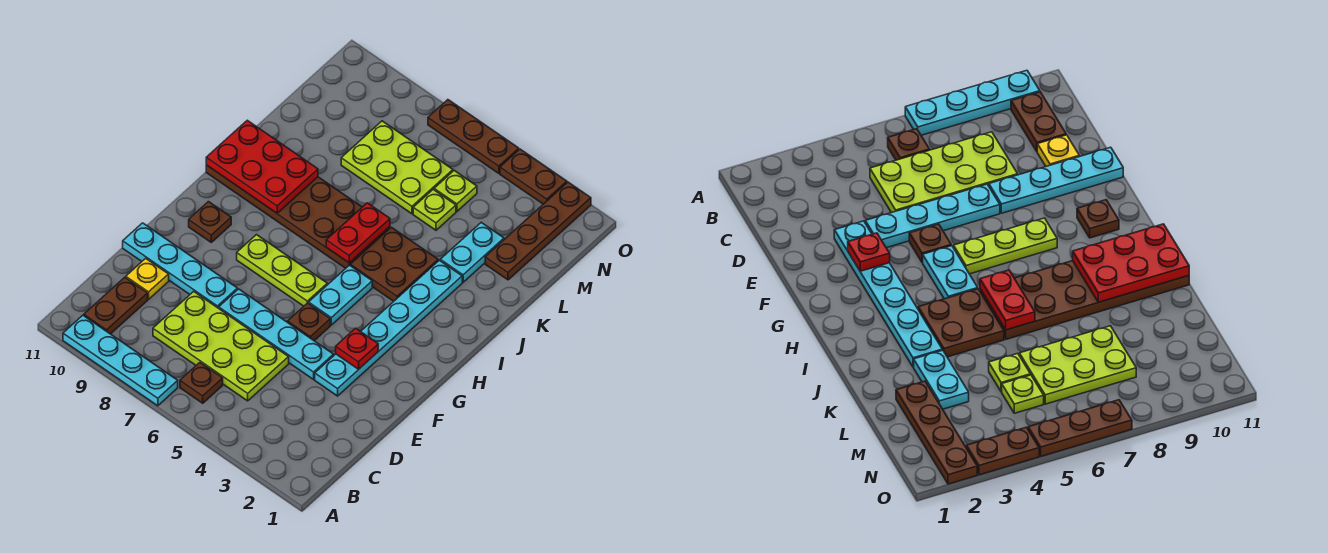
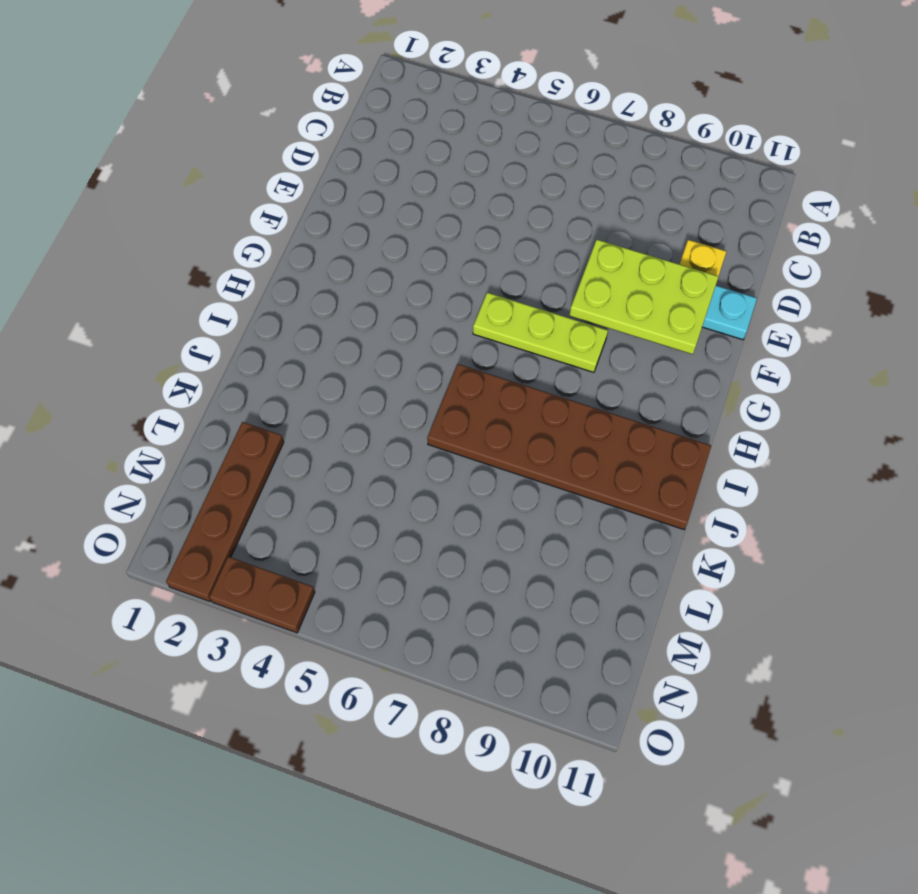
lime 2x3 plate [569,240,719,354] -> lime 2x3 plate moved to [341,121,453,214]
none -> cyan 1x4 plate [63,315,178,406]
none -> brown 1x1 plate [180,363,223,403]
none -> brown 1x2 plate [84,277,148,334]

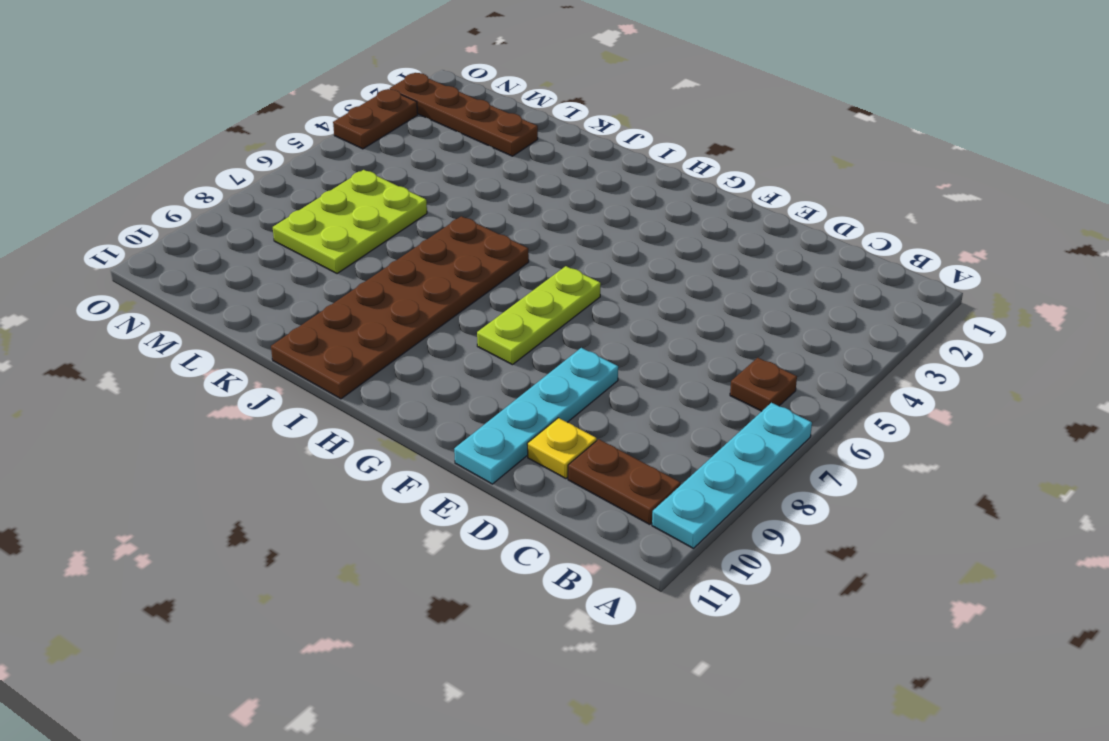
none -> lime 2x4 plate [153,291,289,401]
none -> cyan 1x6 plate [315,260,462,396]
none -> cyan 1x4 plate [219,289,334,379]

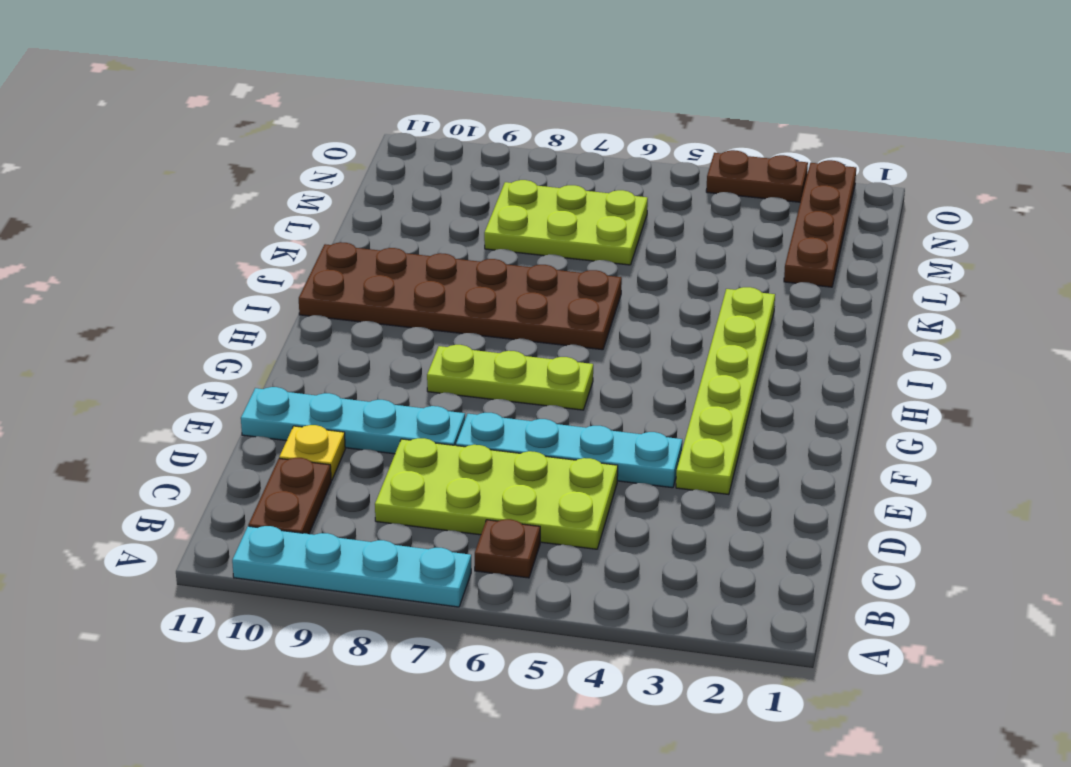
lime 1x6 plate [676,287,775,495] -> cyan 1x6 plate [315,260,462,396]
none -> brown 1x1 plate [288,303,330,341]
none -> cyan 1x2 plate [309,265,372,325]
none -> brown 1x1 plate [189,202,231,242]

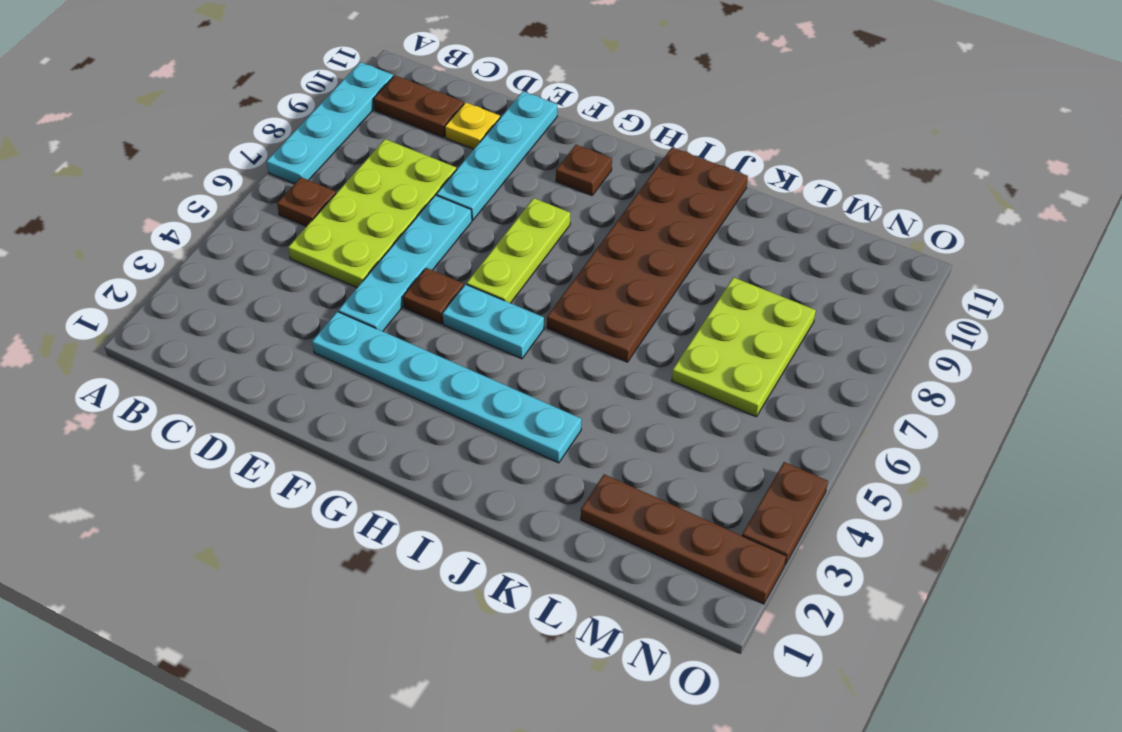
none -> brown 2x2 plate [350,227,438,301]
none -> cyan 1x2 plate [440,222,504,282]
none -> lime 1x1 plate [413,189,456,230]

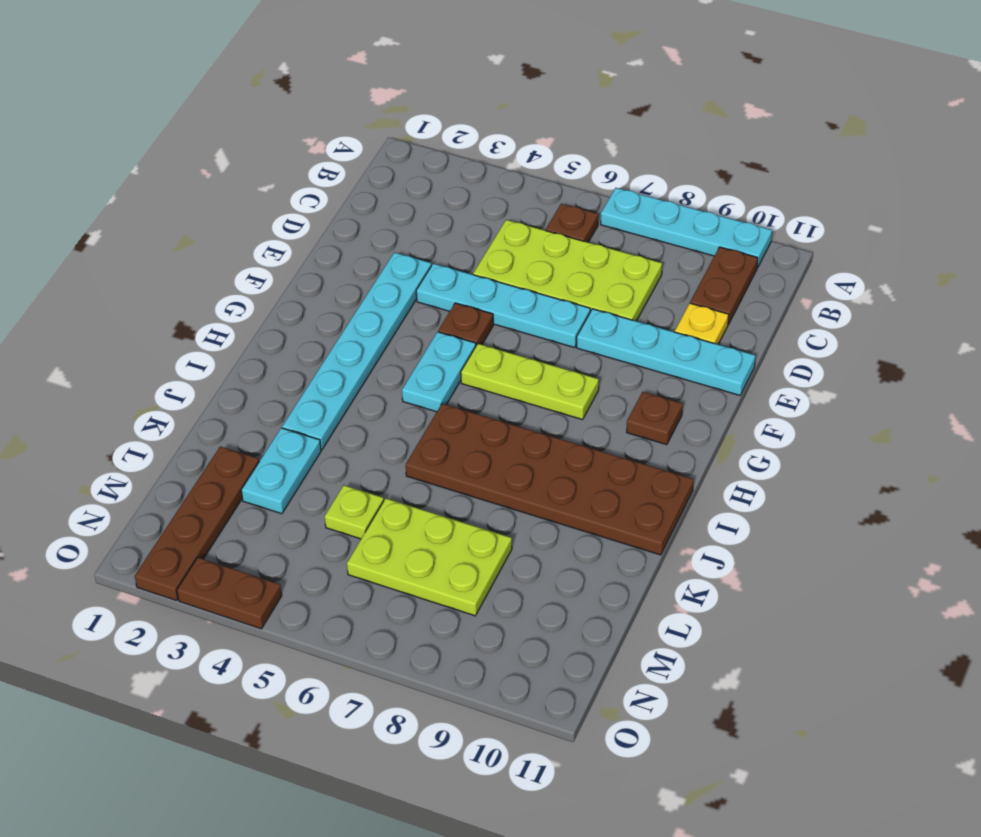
none -> brown 2x2 plate [350,227,438,301]
none -> lime 1x1 plate [434,171,477,211]
none -> brown 1x3 plate [428,100,519,173]

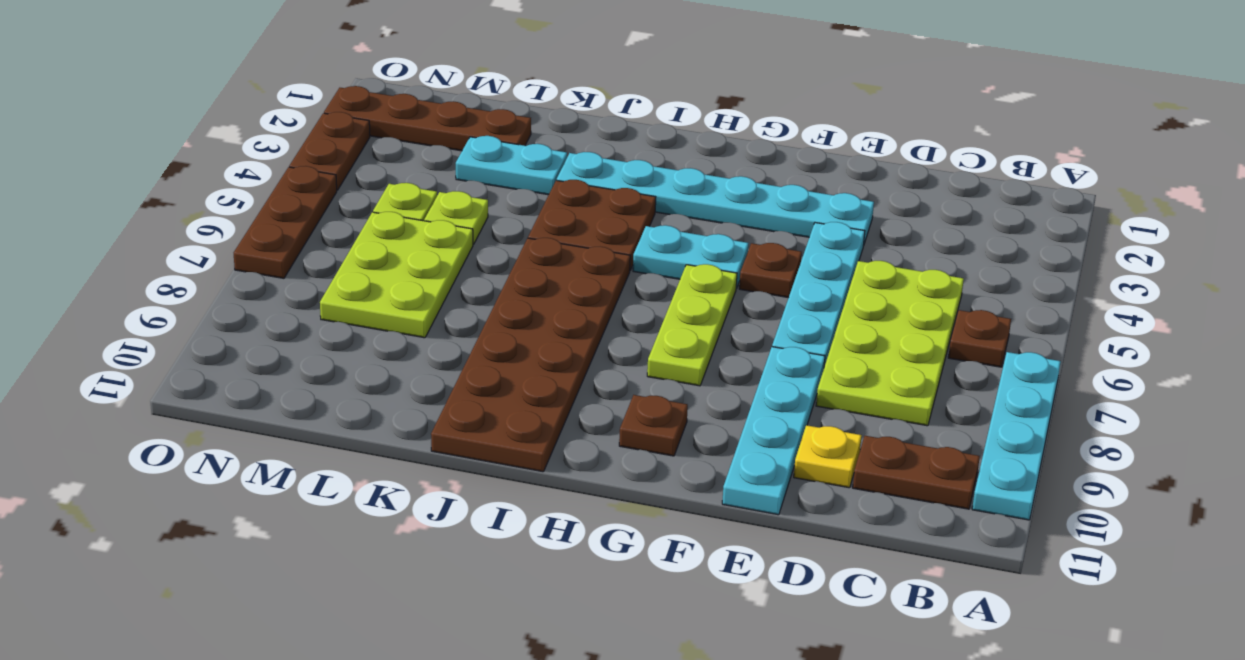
none -> red 1x1 plate [336,328,378,369]
none -> red 1x2 plate [326,203,390,263]
none -> red 2x3 plate [206,120,318,213]

